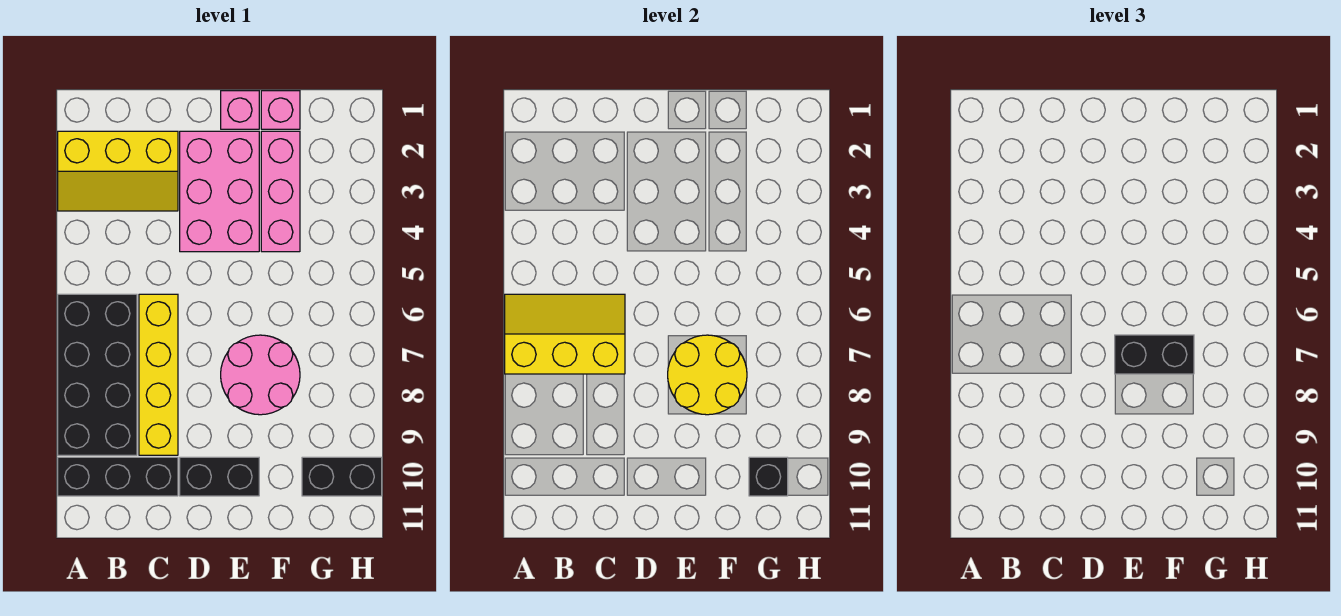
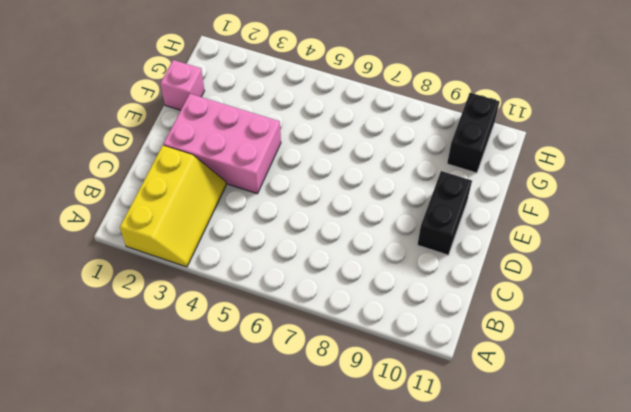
none -> black 2x4 brick [58,294,137,455]
none -> black 1x3 brick [58,457,178,496]
none -> yellow 1x4 brick [139,294,178,455]

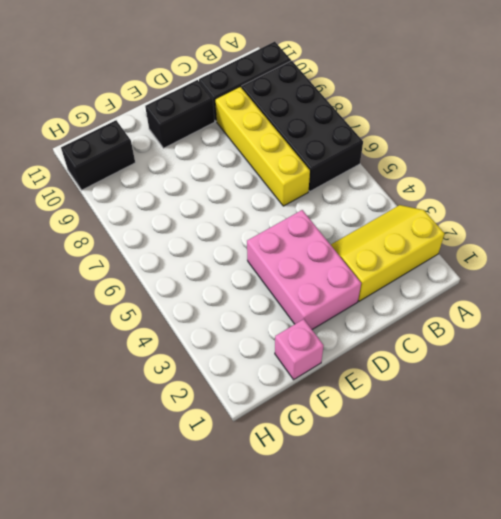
none -> pink 1x1 brick [221,91,259,129]
none -> pink 2x2 round brick [221,335,300,415]
none -> pink 1x3 brick [261,131,300,252]

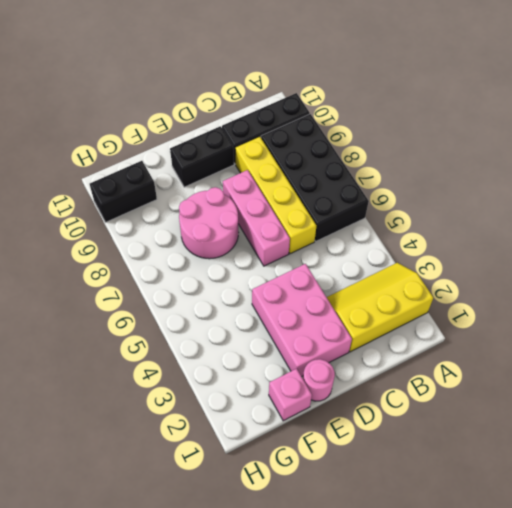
pink 1x3 brick [223,170,290,266] -> pink 1x3 brick moved to [261,131,300,252]
pink 1x1 round brick [303,359,335,401] -> pink 1x1 brick [221,91,259,129]
none -> yellow 2x3 slope [505,294,625,374]
none -> yellow 2x2 round brick [668,335,747,415]
none -> black 1x1 brick [749,457,788,496]

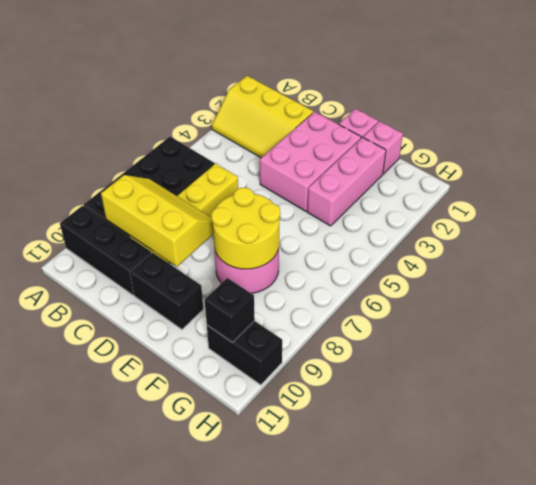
yellow 2x3 slope [101,175,213,267] -> yellow 2x3 slope moved to [505,294,625,374]
none -> black 1x2 brick [1115,335,1194,374]

